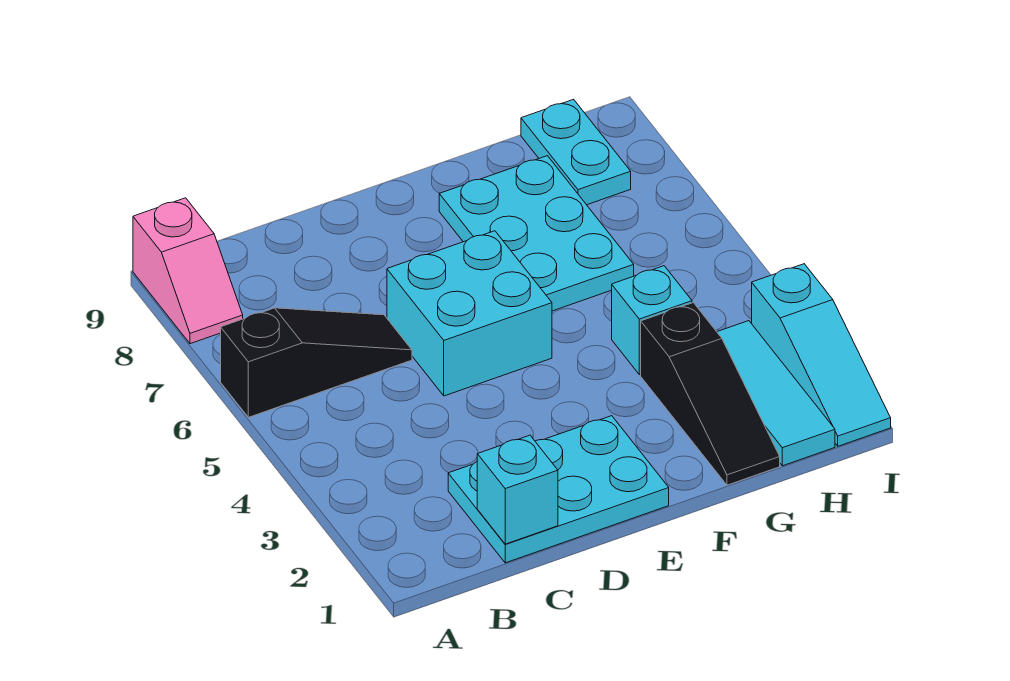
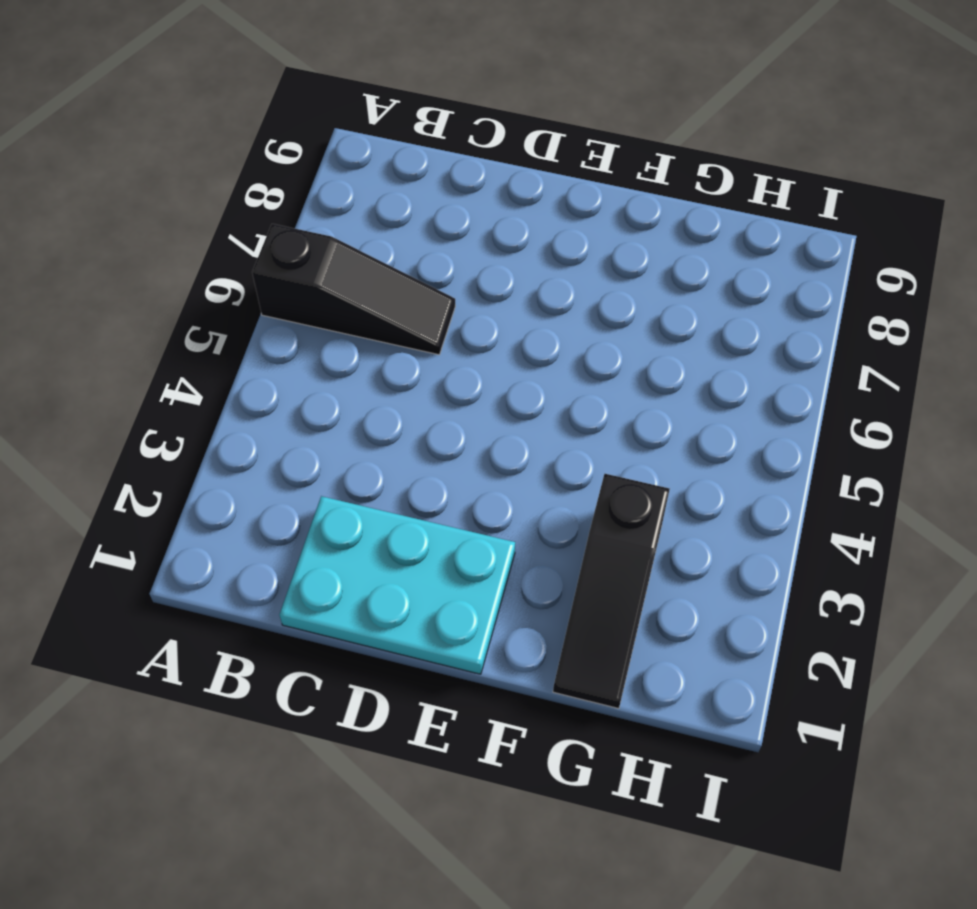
none -> pink 1x2 slope [133,198,243,344]
none -> cyan 2x2 brick [387,231,552,396]

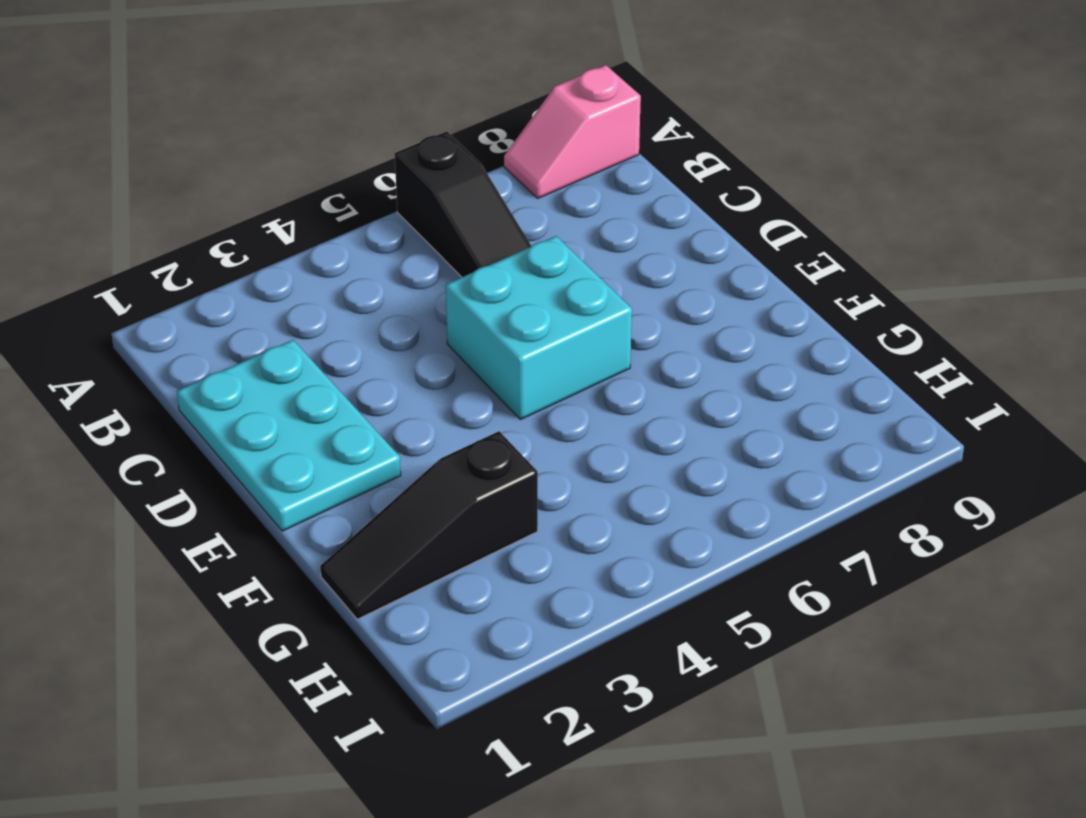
none -> cyan 2x3 plate [439,156,634,311]
none -> cyan 1x1 brick [612,266,692,375]

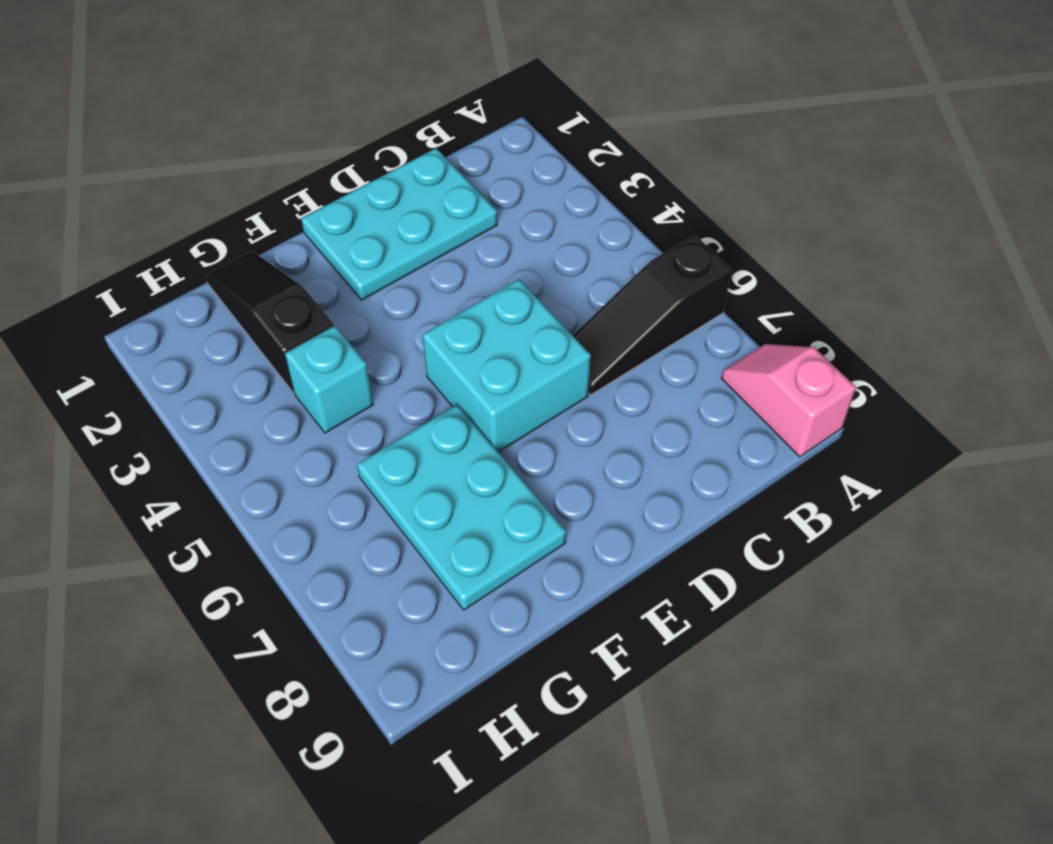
none -> cyan 1x3 tile [717,321,835,466]
none -> cyan 1x2 plate [521,99,631,205]

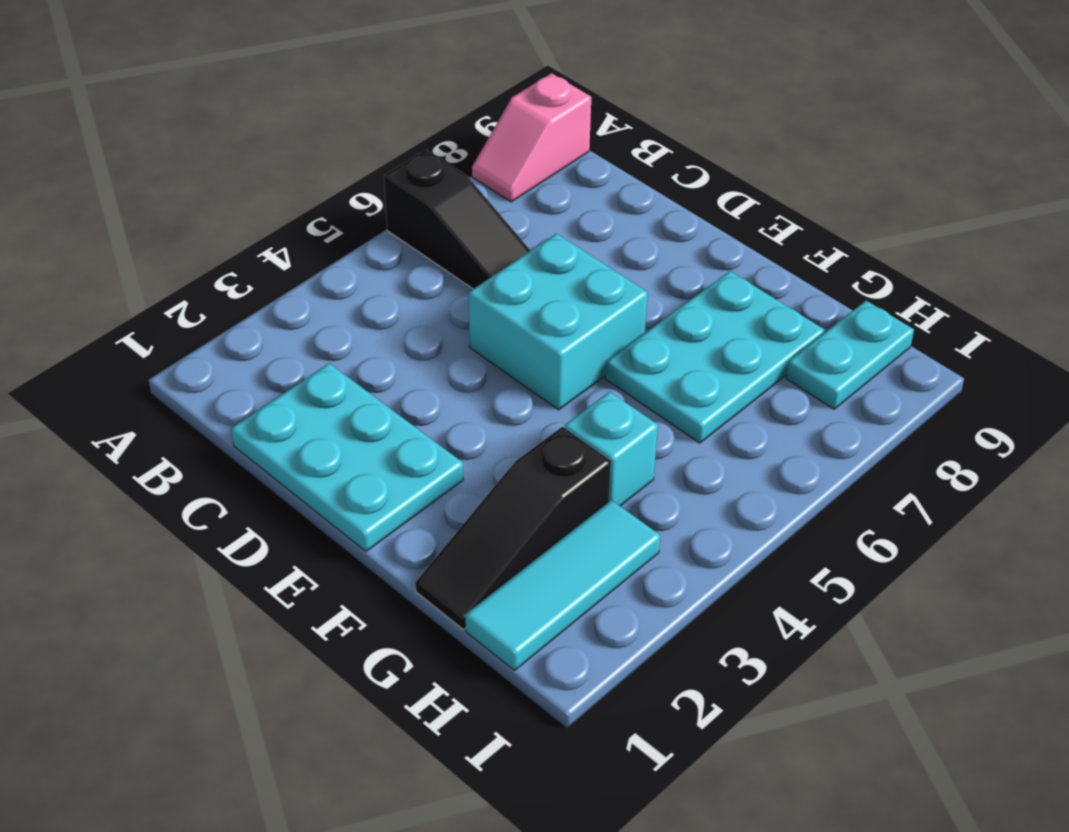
none -> cyan 1x3 slope [752,264,891,446]
none -> cyan 1x1 brick [477,435,558,544]

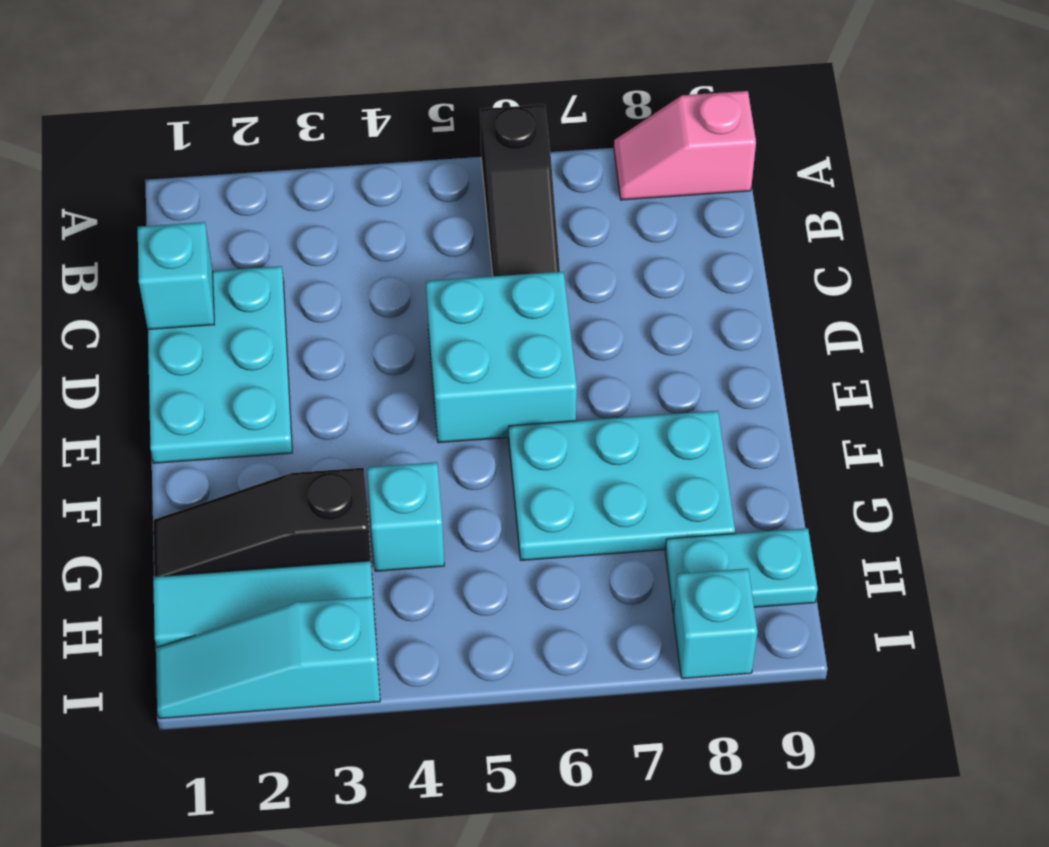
cyan 1x1 brick [673,569,758,679] -> none

